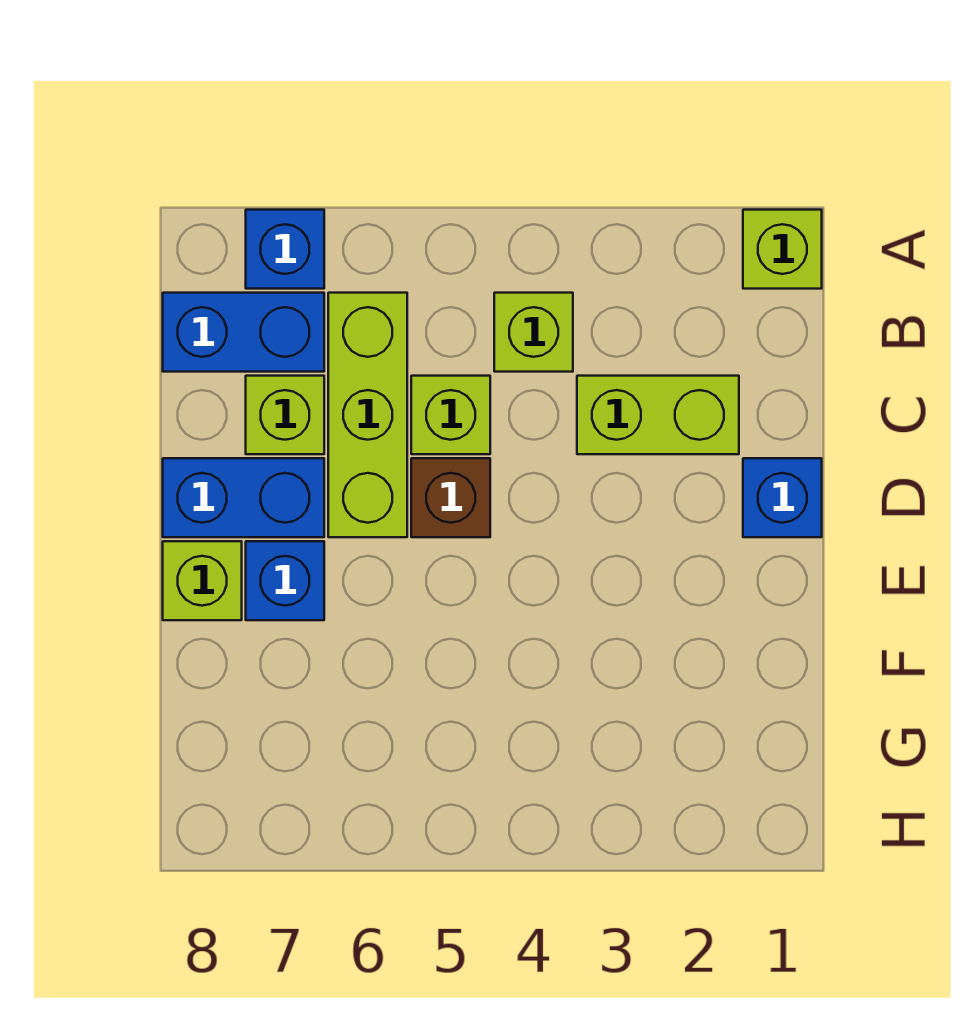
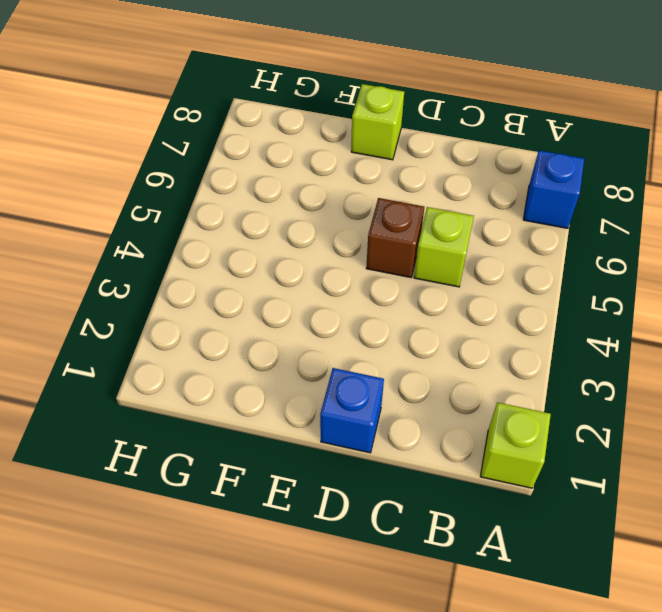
none -> lime 1x1 brick [494,293,573,372]
none -> lime 1x3 brick [328,293,407,537]
none -> blue 1x2 brick [163,293,324,372]

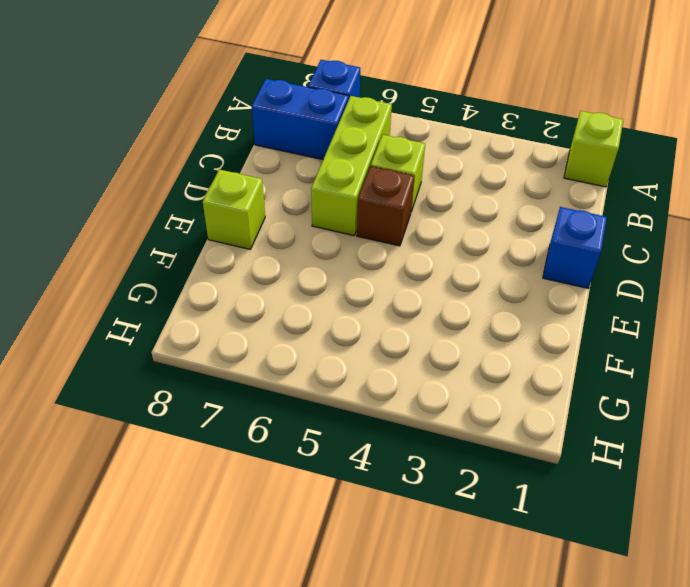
none -> lime 1x1 brick [494,293,573,372]
none -> lime 1x2 brick [577,376,739,454]
none -> lime 1x1 brick [246,376,324,454]

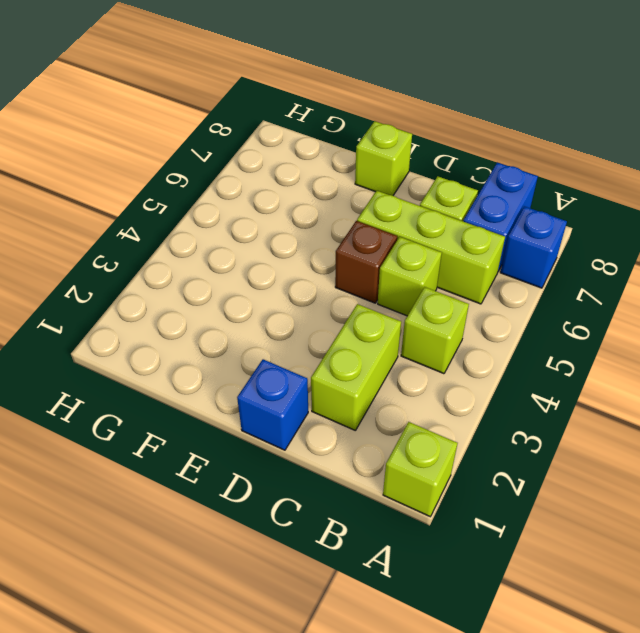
none -> blue 1x2 brick [163,458,324,537]
none -> blue 1x1 brick [246,541,324,620]

